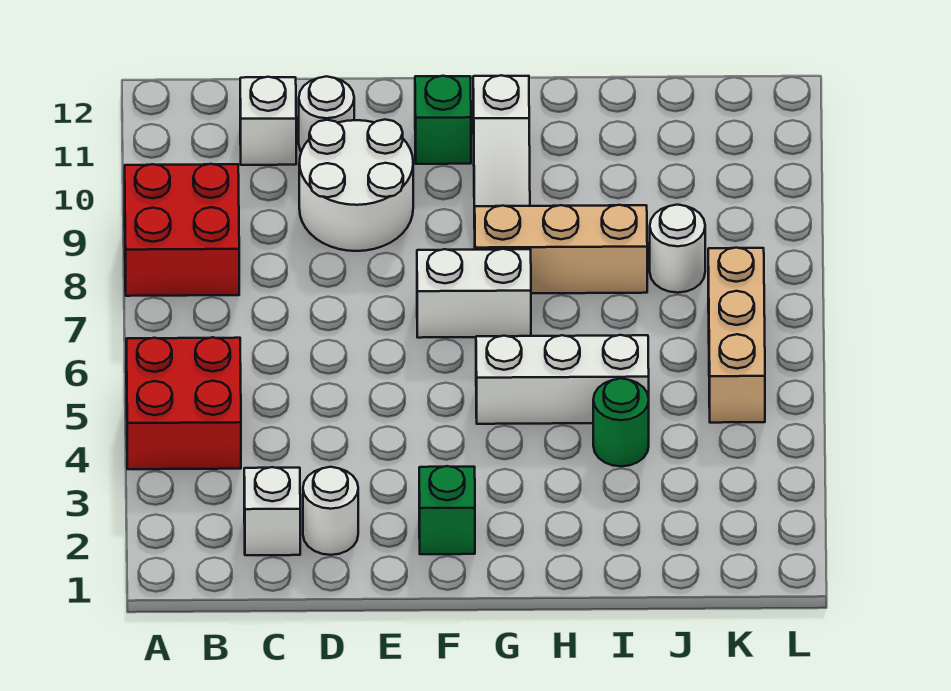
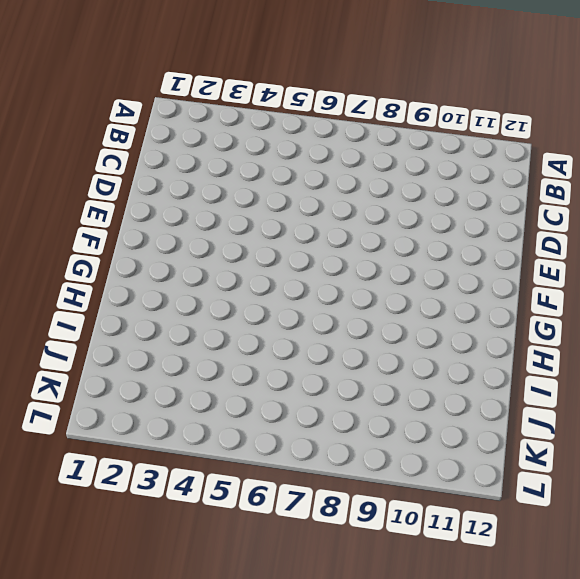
none -> red 2x2 brick [126,337,241,469]
none -> red 2x2 brick [125,164,239,296]
none -> white 1x1 brick [244,467,300,555]

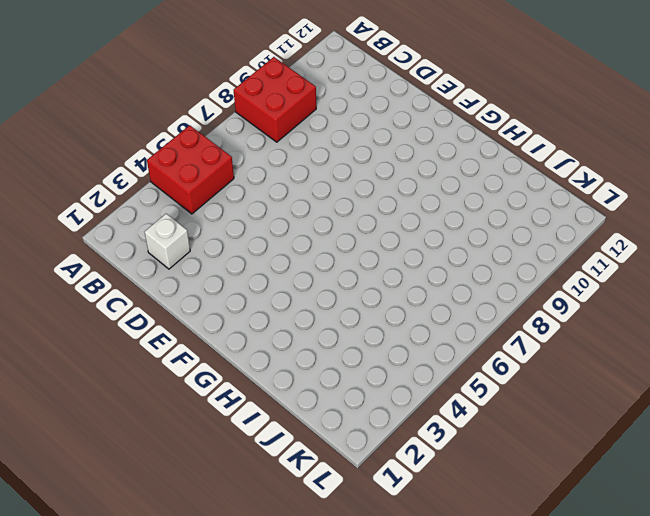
none -> white 1x1 brick [240,77,296,165]
none -> white 1x1 round brick [303,467,358,555]
none -> white 2x2 round brick [299,120,413,251]

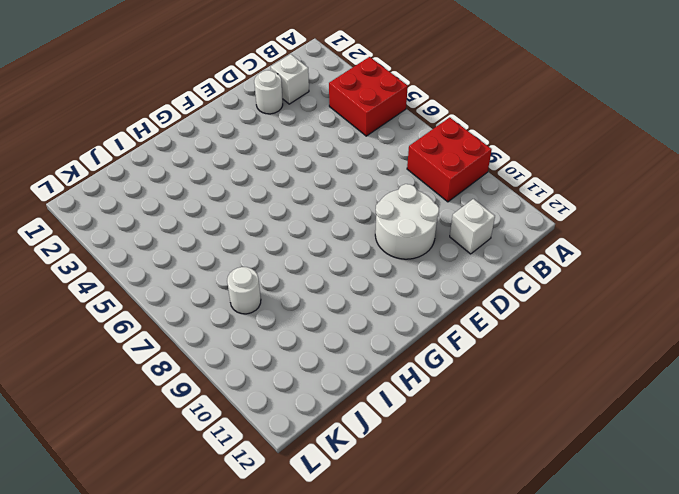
none -> white 1x1 round brick [299,76,354,152]
none -> green 1x1 brick [419,466,475,554]
none -> white 1x2 brick [417,249,531,338]

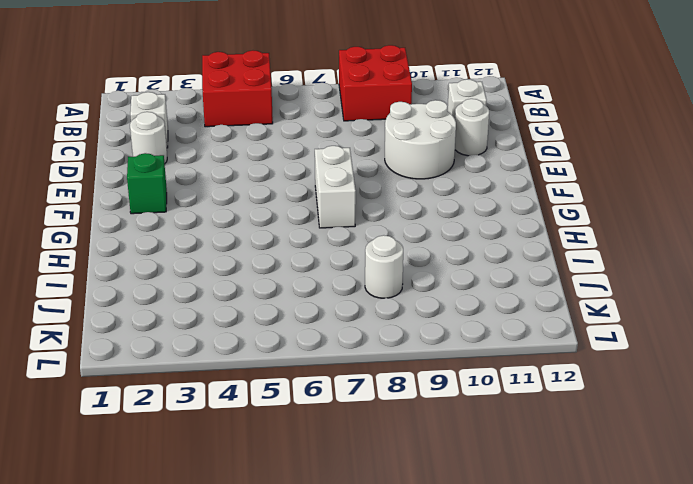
none -> green 1x1 brick [415,76,471,164]
none -> white 1x3 brick [476,335,649,424]
none -> tan 1x3 brick [475,205,647,293]

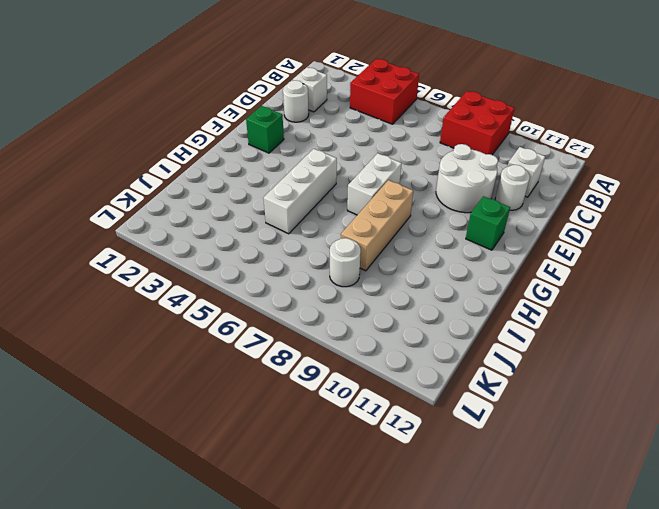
none -> white 1x3 slope [473,75,530,229]
none -> green 1x1 round brick [593,378,649,466]
none -> tan 1x3 brick [708,248,765,423]

